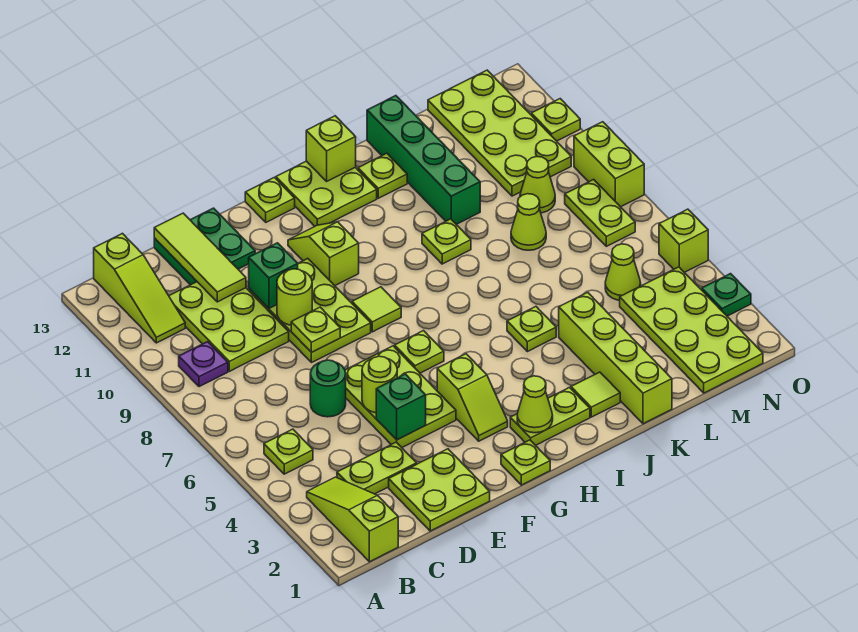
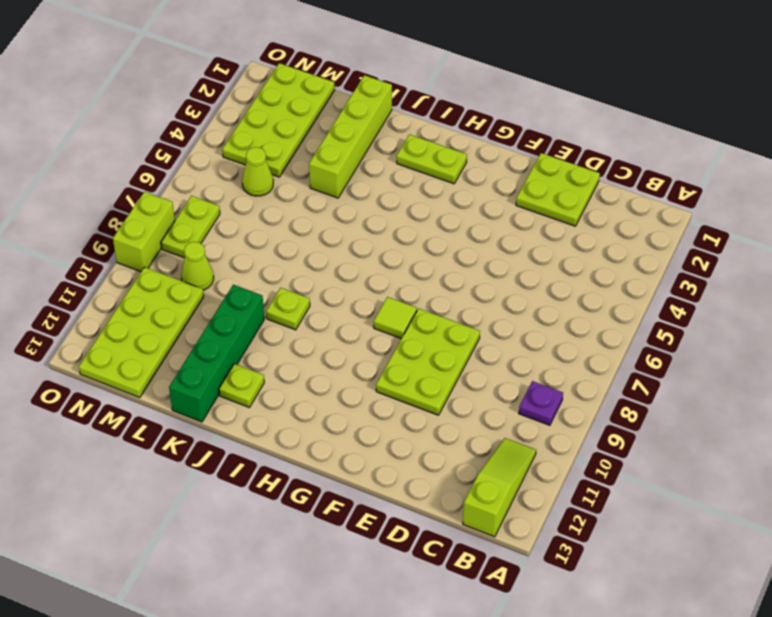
none -> lime 1x3 slope [307,477,398,562]
none -> lime 1x1 plate [264,429,313,474]
none -> lime 1x2 plate [337,442,417,494]
none -> lime 2x3 plate [169,282,289,371]

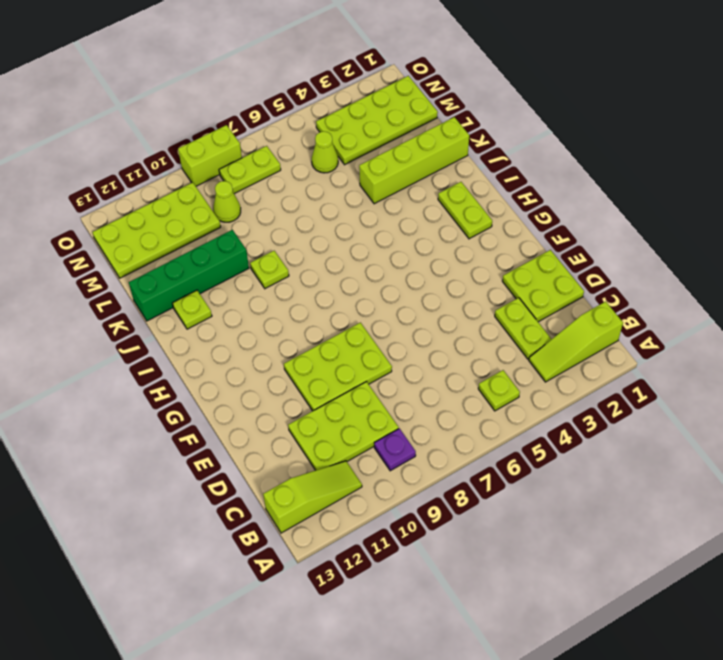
none -> green 1x1 round brick [310,360,346,417]
none -> green 2x2 plate [154,208,255,285]
none -> lime 2x3 plate [345,346,456,447]
none -> lime 1x1 plate [501,440,550,485]

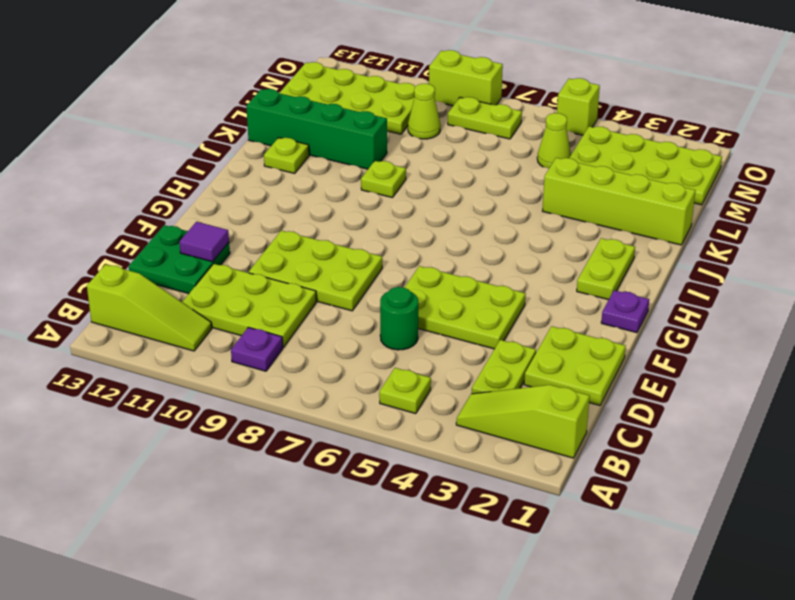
purple 1x1 tile [179,222,229,262] -> none
purple 1x1 plate [601,290,649,333] -> lime 1x1 plate [501,440,550,485]
none -> lime 1x2 slope [437,354,508,441]
none -> lime 1x1 plate [395,331,444,373]
none -> lime 1x1 tile [352,287,401,332]
none -> lime 1x2 slope [288,222,359,286]

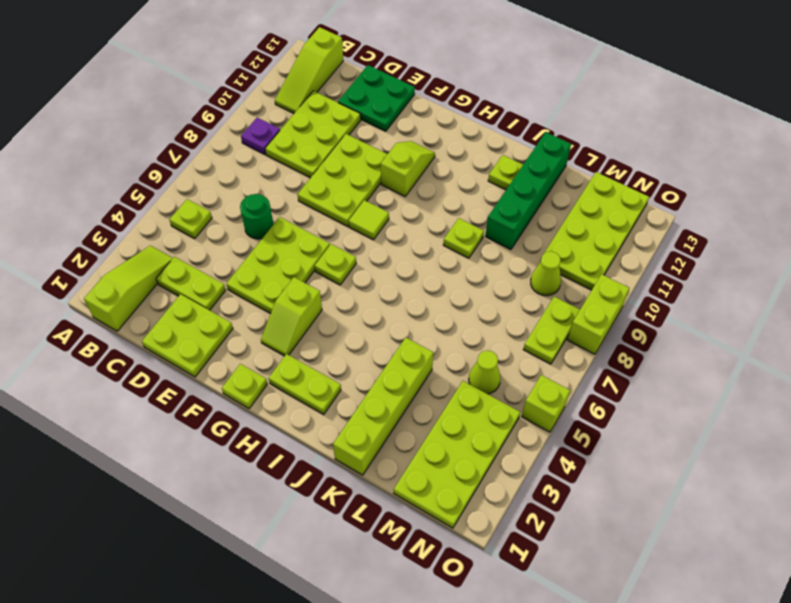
none -> lime 1x1 plate [245,177,295,222]
none -> lime 2x2 plate [276,161,377,226]
none -> lime 1x1 tile [571,372,620,417]
none -> lime 1x1 plate [507,307,556,352]

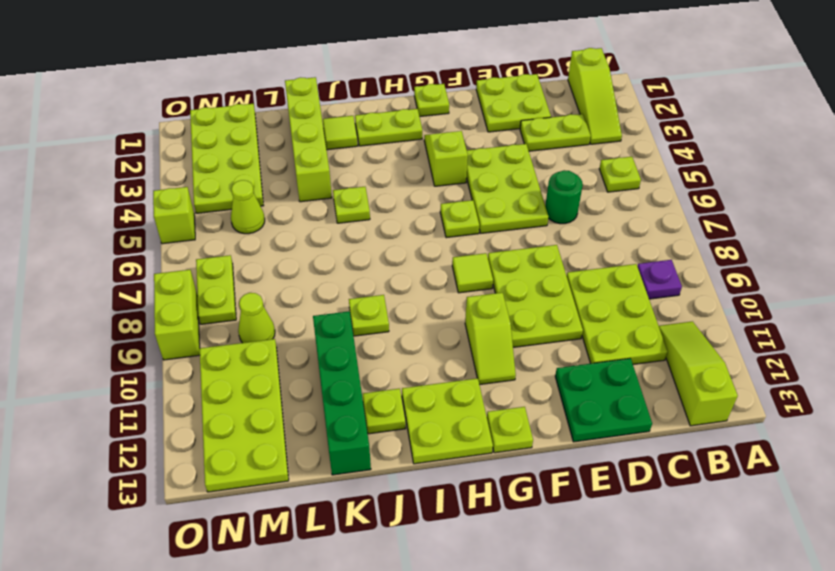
none -> lime 1x1 cone [511,194,546,250]
none -> green 1x1 plate [702,274,751,316]
none -> lime 1x1 plate [531,99,580,141]
none -> lime 1x3 tile [154,213,246,302]

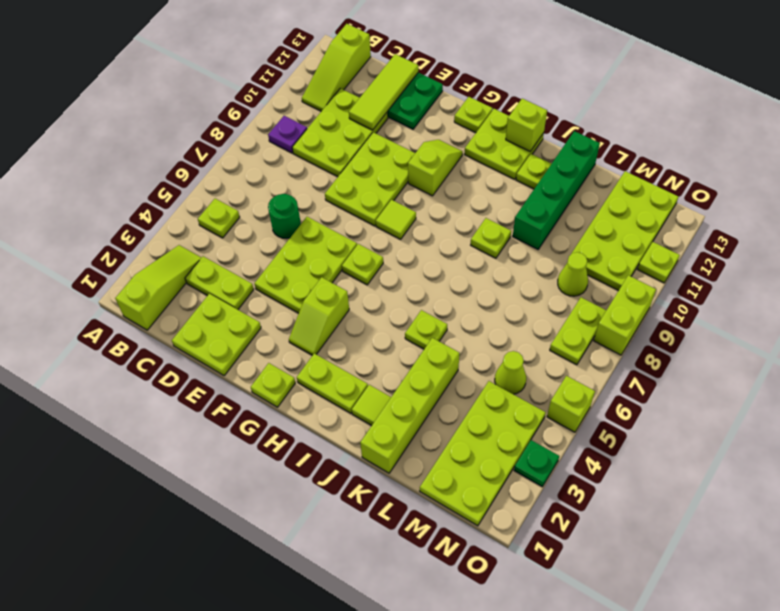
none -> lime 1x1 cone [511,194,546,250]
none -> green 1x1 brick [376,374,426,440]
none -> lime 1x1 round brick [362,356,397,413]
none -> lime 1x1 plate [291,307,340,352]

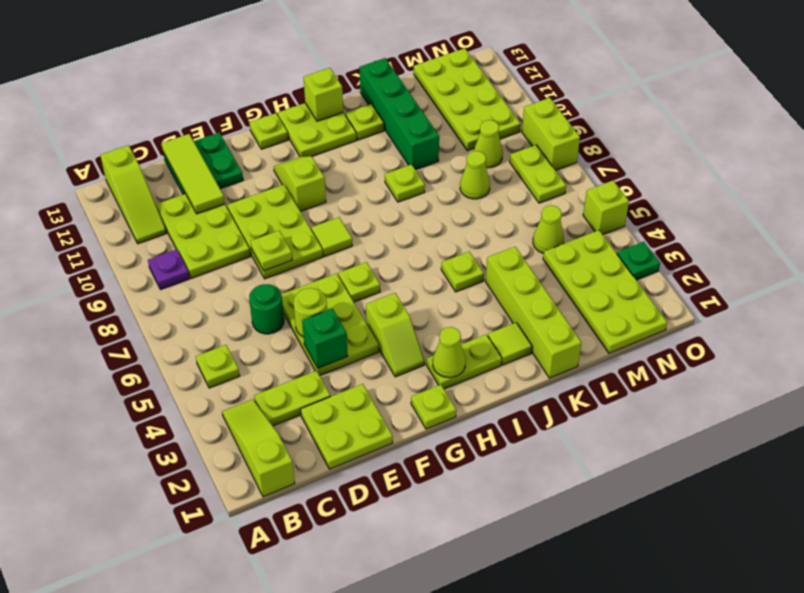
none -> lime 1x1 plate [531,99,580,141]
none -> lime 1x1 round brick [277,269,312,325]
none -> green 1x1 brick [249,243,298,308]

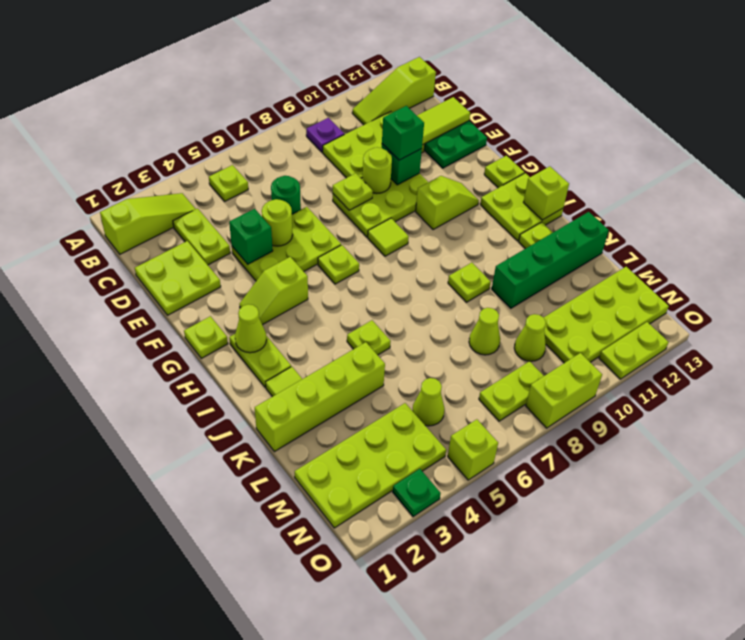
green 1x1 brick [382,106,424,160] -> none
lime 1x2 plate [599,322,668,379] -> lime 1x1 plate [531,99,580,141]

